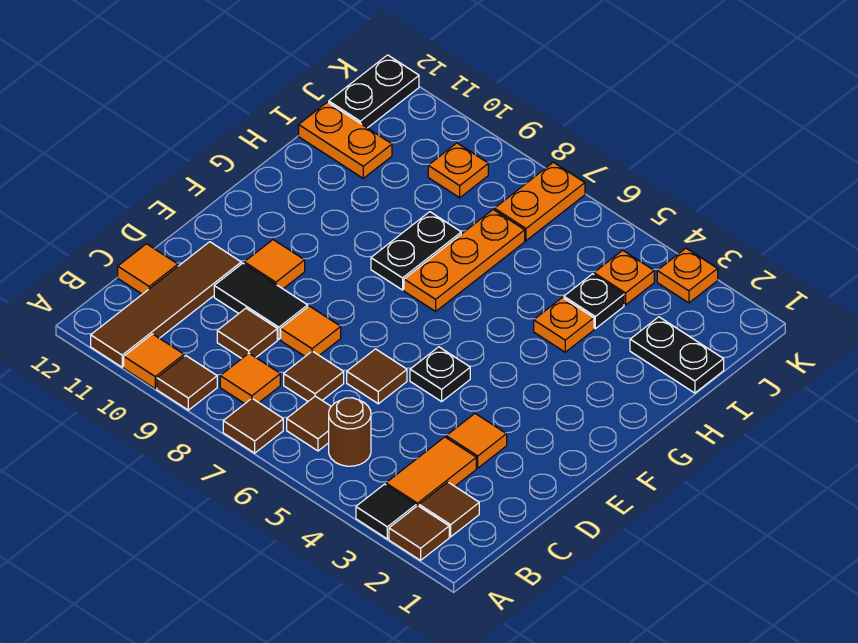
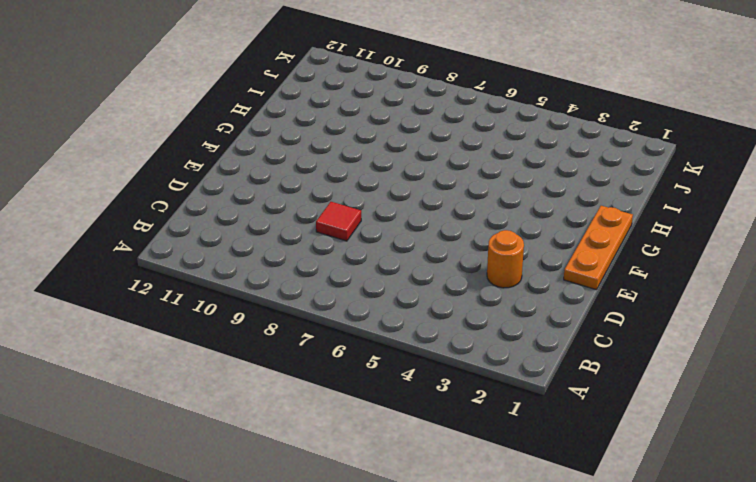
orange 1x1 round brick [487,230,524,288] -> orange 1x1 tile [446,414,507,468]
red 1x1 tile [316,202,361,241] -> orange 1x1 tile [281,306,341,356]
orange 1x3 plate [564,206,633,290] -> orange 1x3 plate moved to [404,210,525,311]
none -> brown 1x1 tile [389,506,449,560]
none -> black 1x1 tile [356,484,416,539]
none -> brown 1x1 tile [223,399,283,453]
none -> brown 1x1 tile [157,355,217,410]

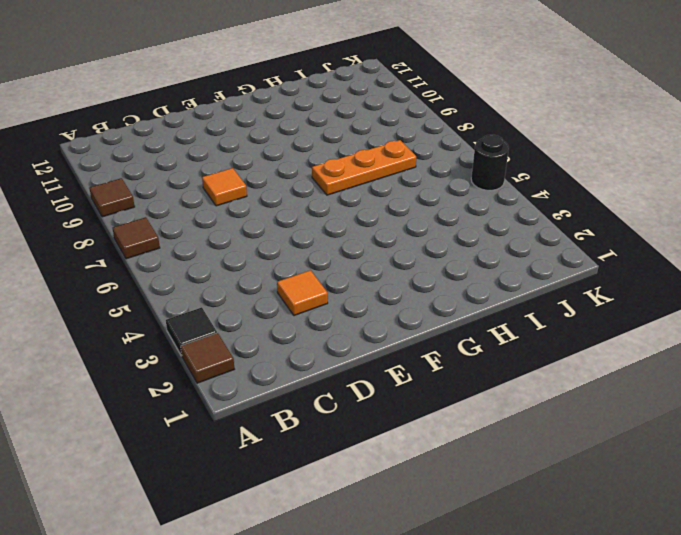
black 1x1 round brick [471,135,509,190] -> none
none -> orange 1x1 tile [124,334,184,389]
none -> brown 1x4 tile [91,242,241,367]
none -> brown 1x1 tile [419,482,479,537]
none -> orange 1x2 tile [386,437,476,506]

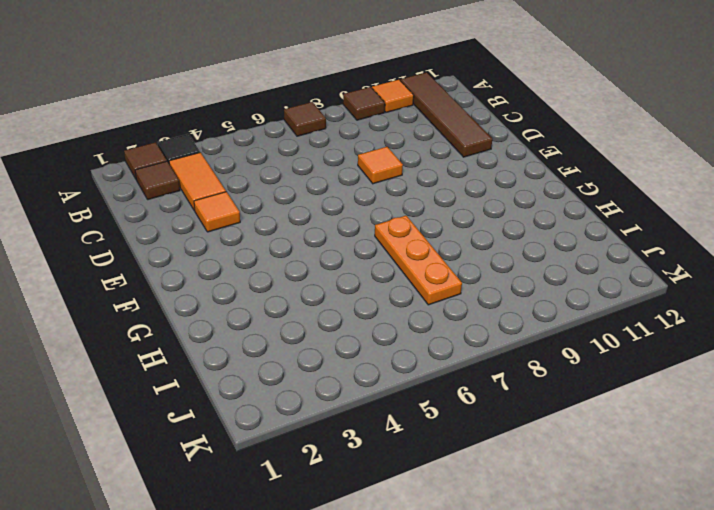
none -> brown 1x1 round brick [329,398,371,466]
none -> brown 1x1 tile [287,396,331,451]
none -> orange 1x1 tile [220,353,280,404]
none -> brown 1x1 tile [284,351,344,401]

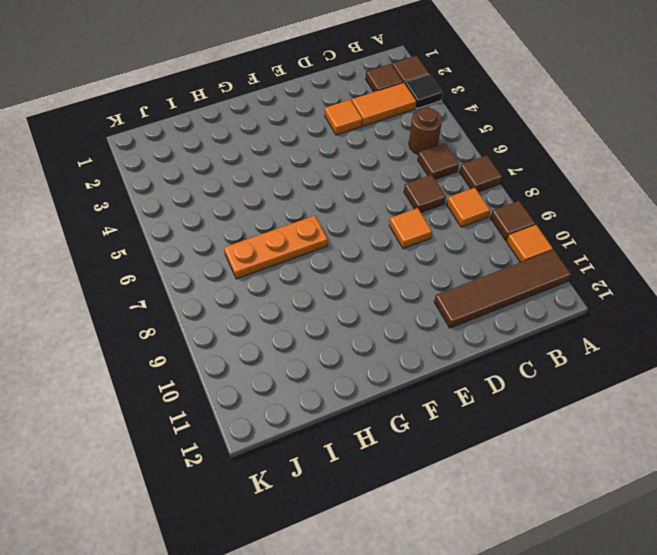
none -> brown 1x1 tile [217,308,277,358]
none -> orange 1x1 tile [118,244,178,294]
none -> brown 1x1 tile [347,349,407,404]
none -> black 1x2 tile [214,263,308,339]

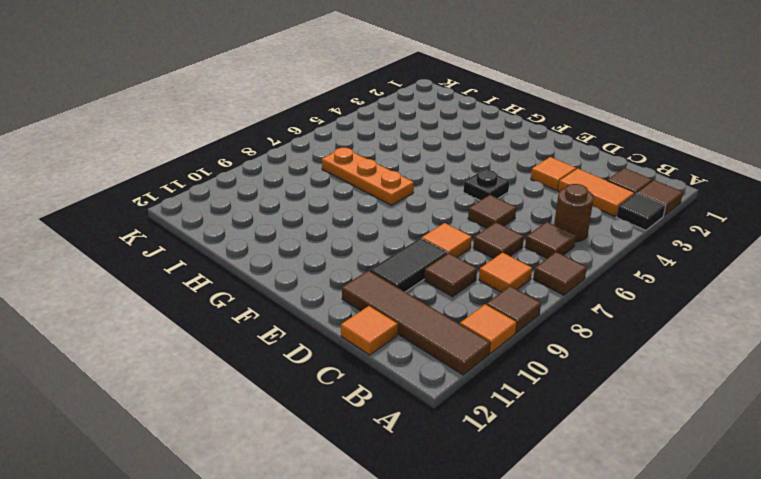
none -> orange 1x1 tile [244,240,305,289]
none -> black 1x2 plate [371,212,461,290]
none -> orange 1x1 plate [534,298,594,352]
none -> black 1x2 plate [630,317,724,393]

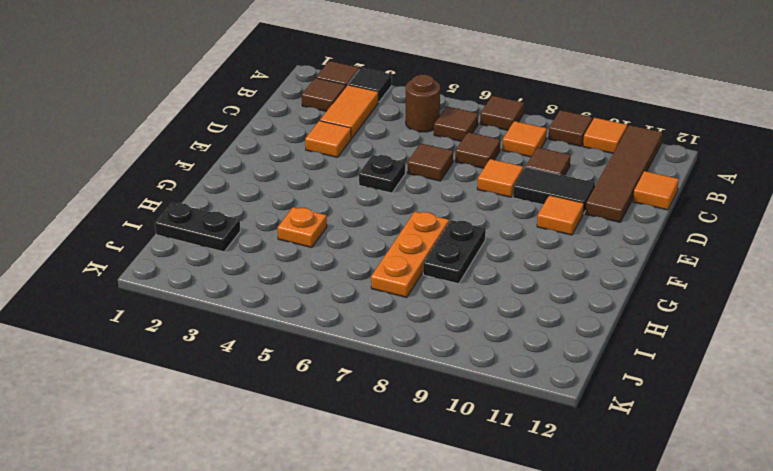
none -> black 1x1 plate [564,274,624,329]
none -> orange 1x2 plate [299,102,392,178]
none -> orange 1x1 plate [594,250,654,305]
none -> orange 1x2 plate [495,162,585,241]

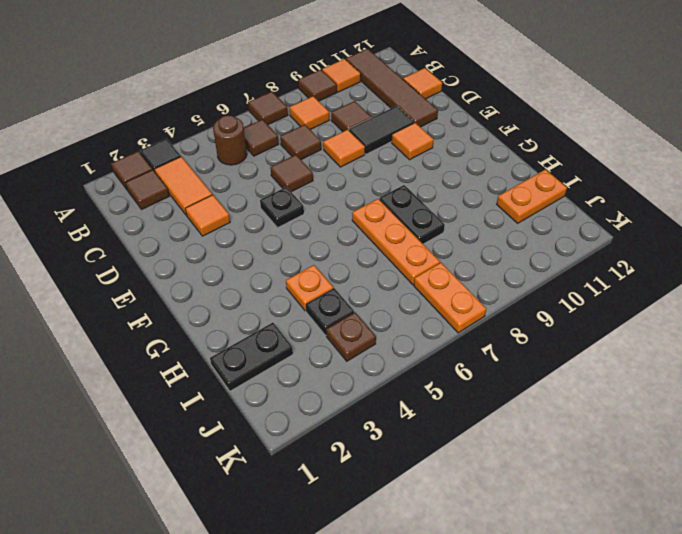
brown 1x1 plate [326,313,376,361] -> orange 1x1 plate [594,250,654,305]
none -> orange 1x1 plate [428,143,488,198]
none -> black 1x2 plate [329,55,419,128]
none -> orange 1x1 plate [657,248,718,303]

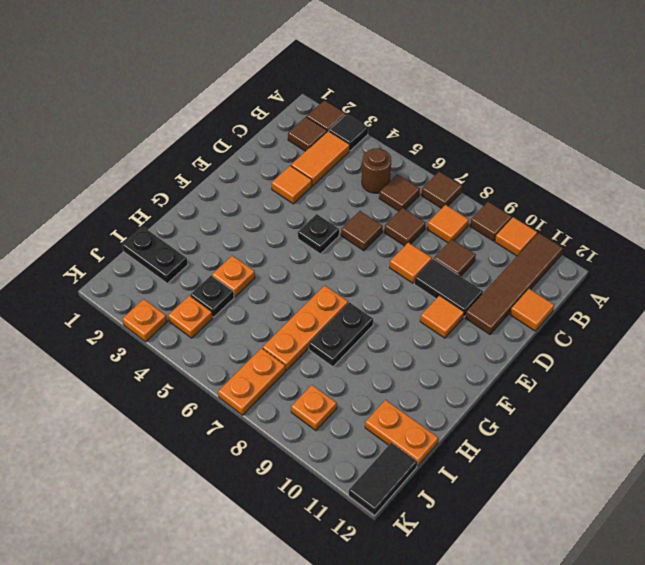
black 1x2 tile [349,443,417,515] -> black 1x2 plate [329,55,419,128]

